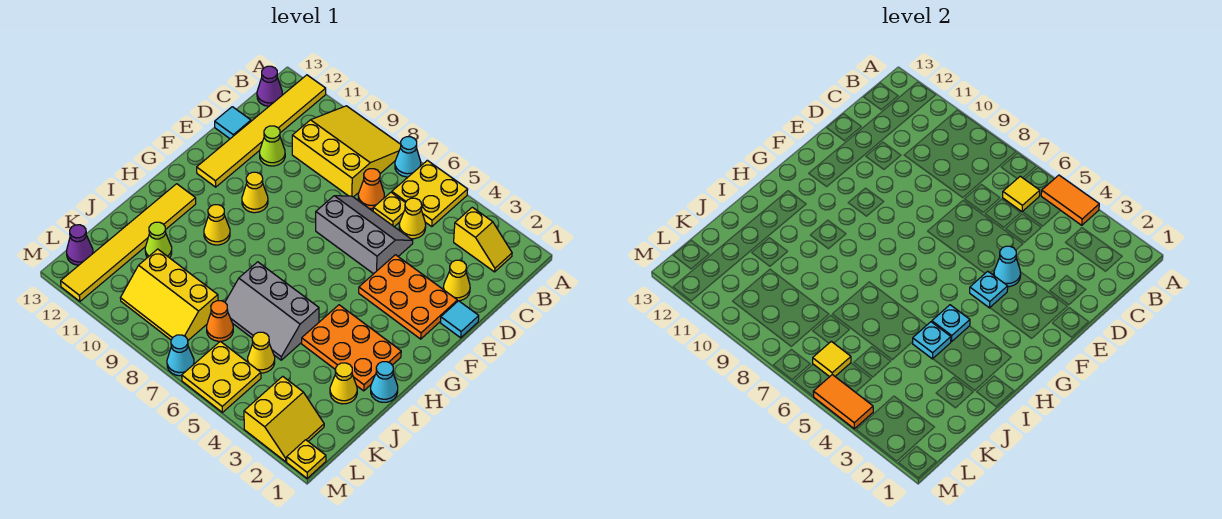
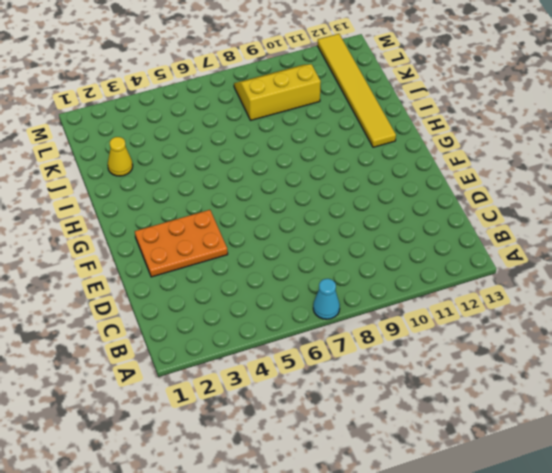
none -> yellow 2x2 plate [392,160,468,226]
none -> yellow 3x3 slope [292,106,401,197]
none -> yellow 1x6 tile [197,75,326,187]
none -> yellow 1x2 slope [454,207,512,272]

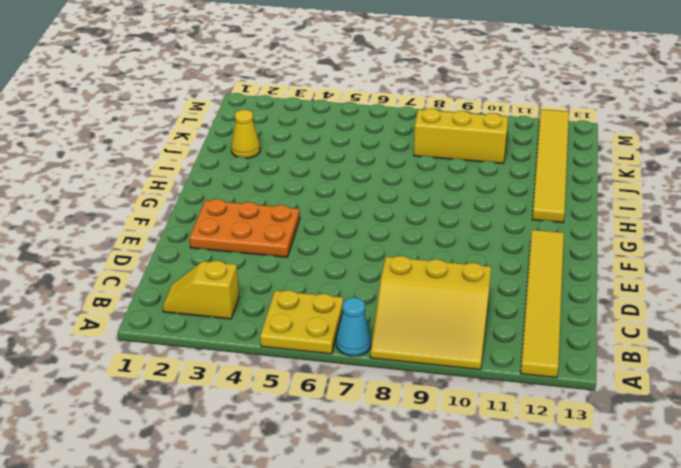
none -> purple 1x1 cone [257,66,282,106]
none -> yellow 1x1 cone [399,198,426,239]
none -> yellow 1x1 plate [373,192,405,227]
none -> orange 1x1 cone [358,169,384,209]

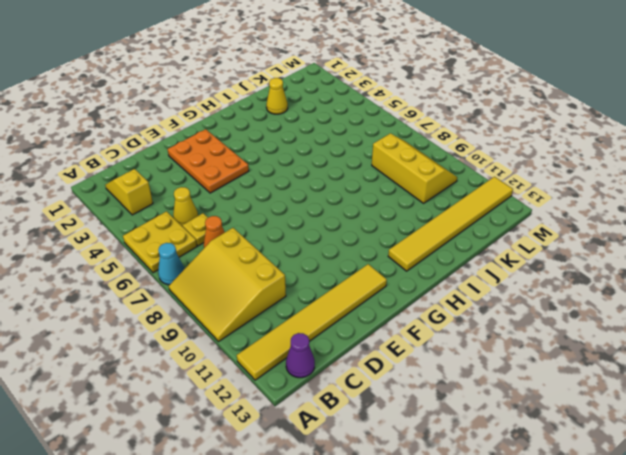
none -> yellow 1x1 cone [443,260,470,301]
none -> grey 2x3 slope [316,196,413,274]
none -> lime 1x1 cone [260,126,285,166]
none -> cyan 1x1 tile [215,107,251,139]

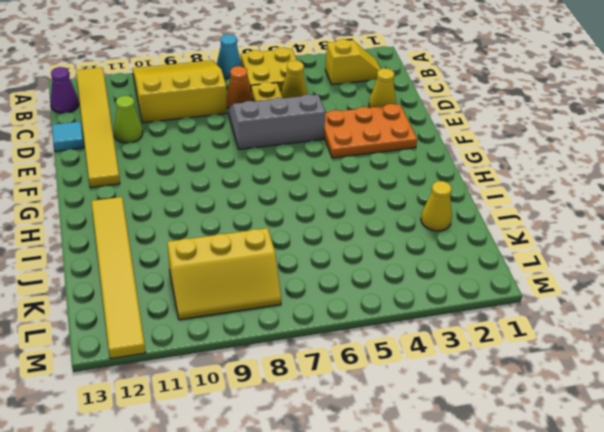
none -> cyan 1x1 tile [440,301,479,338]
none -> yellow 1x1 cone [242,172,268,213]
none -> orange 2x3 plate [302,305,401,391]
none -> yellow 1x1 cone [204,205,230,245]

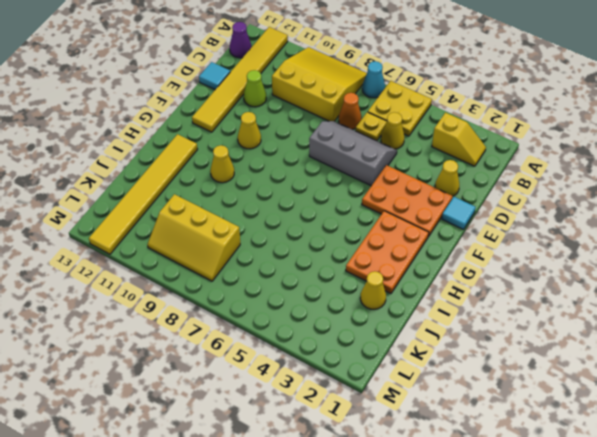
orange 2x3 plate [346,211,429,294] -> orange 2x3 plate turned to [302,305,401,391]
none -> cyan 1x1 cone [371,362,398,402]
none -> grey 2x3 slope [225,262,319,360]
none -> lime 1x1 cone [145,222,172,258]
none -> yellow 1x1 cone [248,332,275,373]

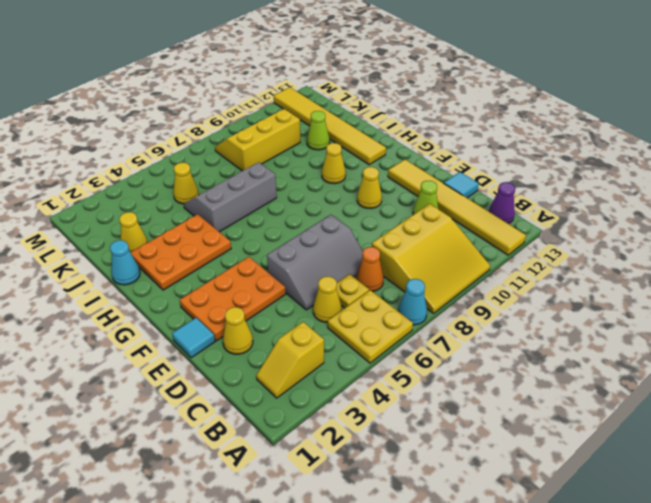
none -> orange 1x1 cone [207,301,233,341]
none -> yellow 2x2 slope [244,376,324,462]
none -> yellow 2x2 plate [182,341,261,412]
none -> purple 1x1 cone [67,225,93,265]

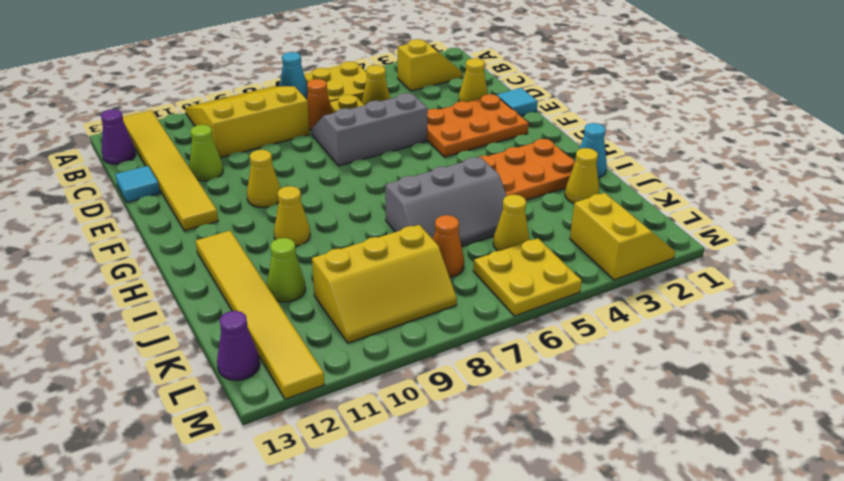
none -> yellow 1x1 plate [287,440,326,478]
none -> cyan 1x1 cone [167,335,194,376]
none -> orange 1x2 tile [1041,175,1099,225]
none -> yellow 1x1 tile [1003,176,1040,212]

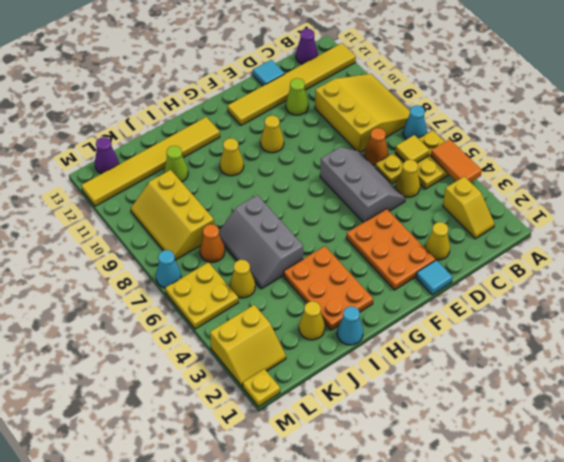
none -> cyan 1x1 cone [994,246,1021,287]
none -> cyan 1x1 plate [970,271,1008,308]
none -> cyan 1x1 plate [932,305,970,341]
none -> cyan 1x1 plate [913,322,951,359]

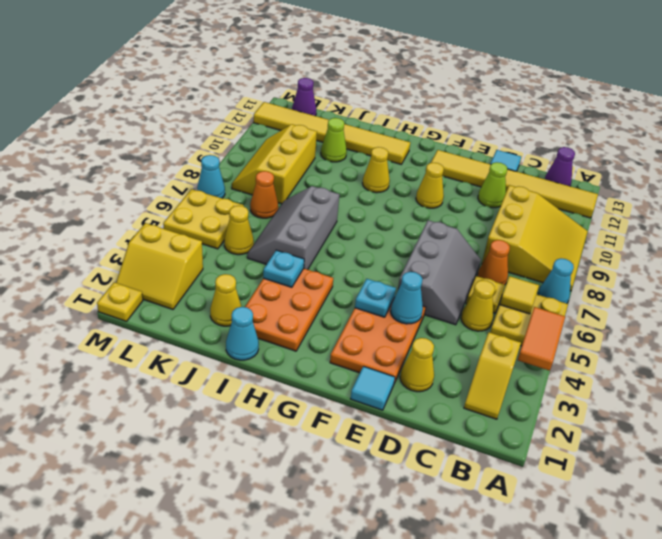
none -> cyan 1x1 plate [932,305,970,341]
none -> yellow 1x1 tile [813,341,851,377]
none -> orange 1x2 tile [813,375,873,429]

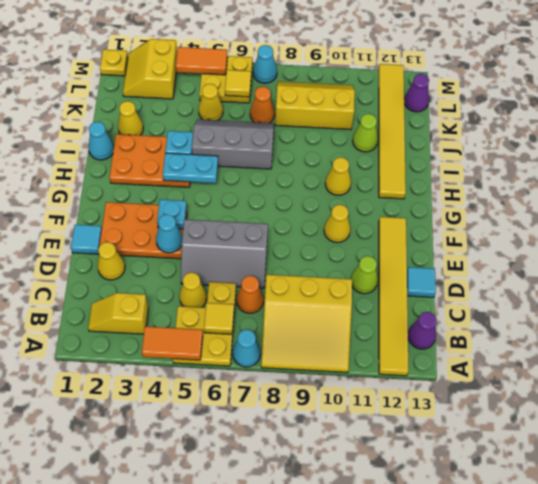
cyan 1x2 plate [163,153,218,183] -> cyan 1x1 plate [932,305,970,341]

